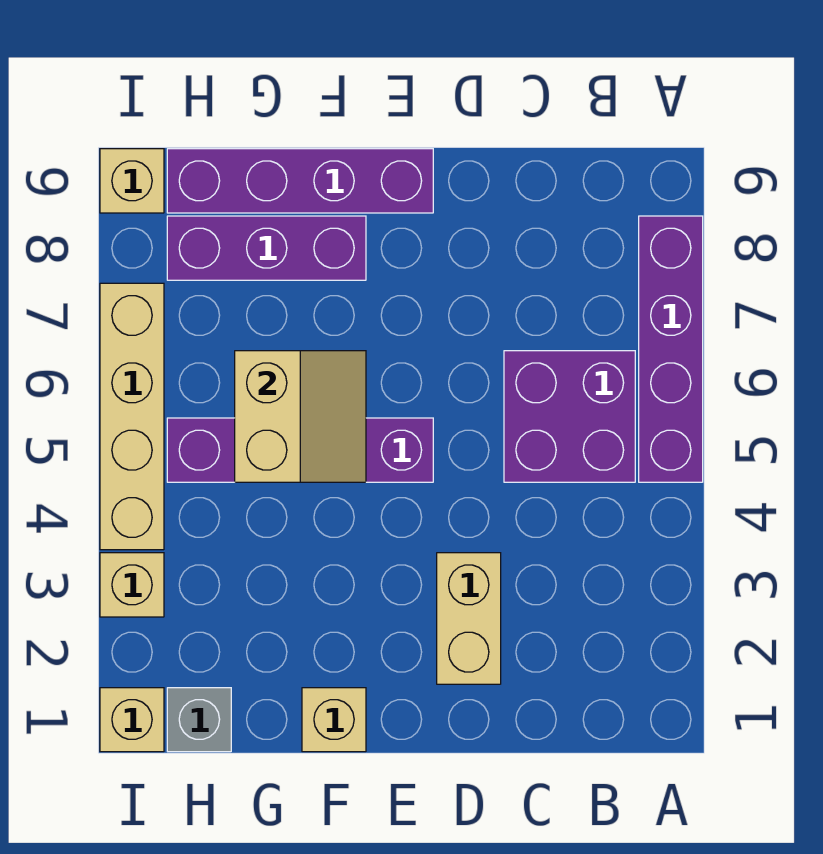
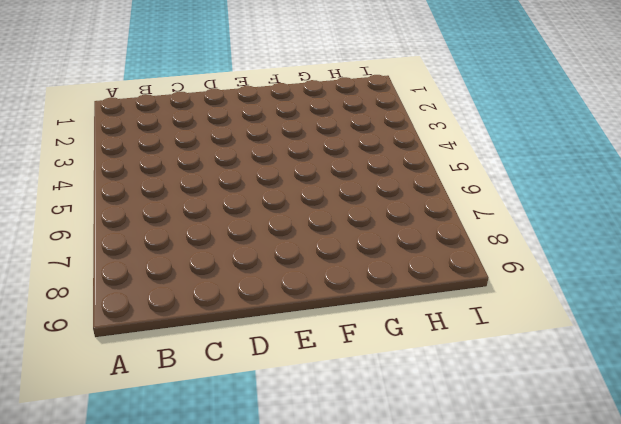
none -> purple 1x4 brick [639,216,703,482]
none -> purple 2x2 brick [504,351,635,482]
none -> tan 1x2 brick [437,553,501,684]

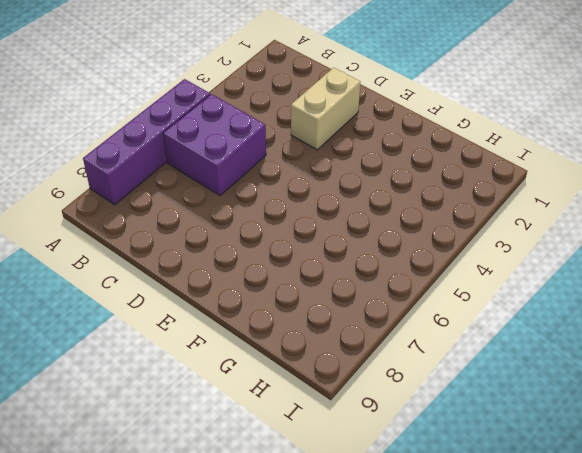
none -> purple 1x4 brick [167,418,433,482]
none -> purple 1x4 brick [167,149,433,213]
none -> tan 1x1 brick [302,688,366,752]

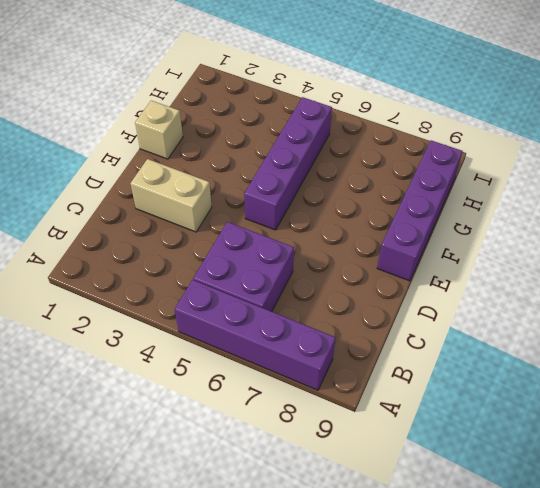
none -> purple 1x3 brick [167,216,366,280]
none -> grey 1x1 brick [167,688,231,752]
none -> tan 1x1 brick [100,688,164,752]

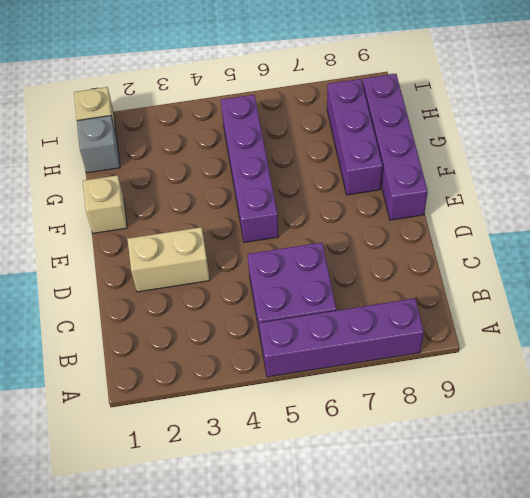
none -> tan 1x1 brick [100,553,164,617]
none -> tan 1x4 brick [100,283,164,550]
none -> tan 1x1 brick [100,149,164,213]

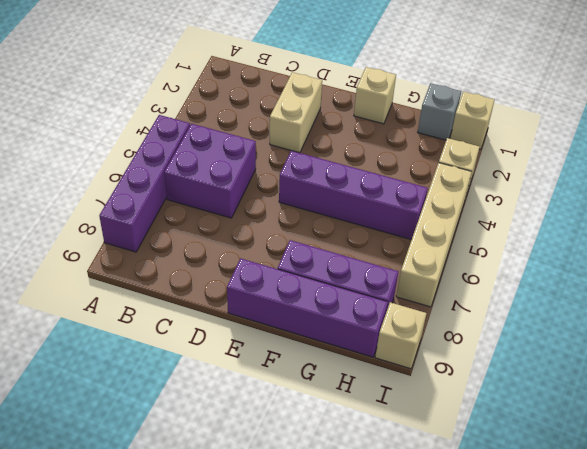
none -> tan 2x2 slope [235,351,366,482]

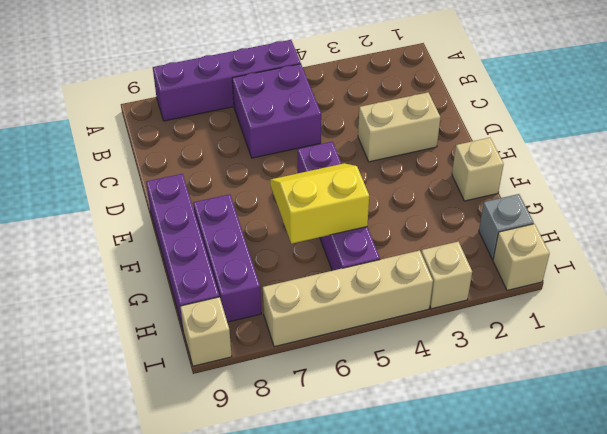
yellow 2x2 slope [270,163,369,244] -> tan 2x2 slope [235,351,366,482]

